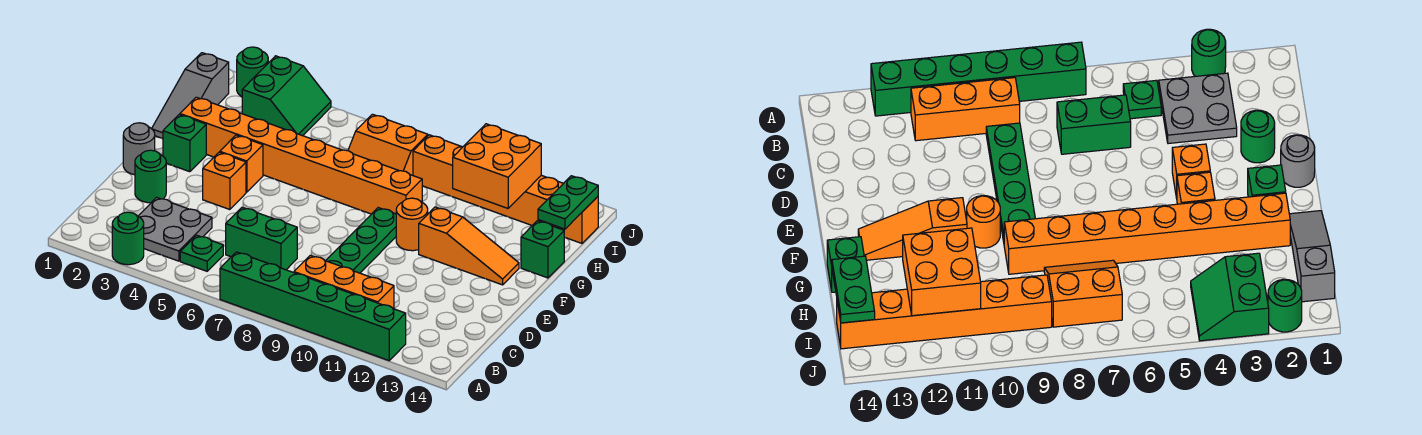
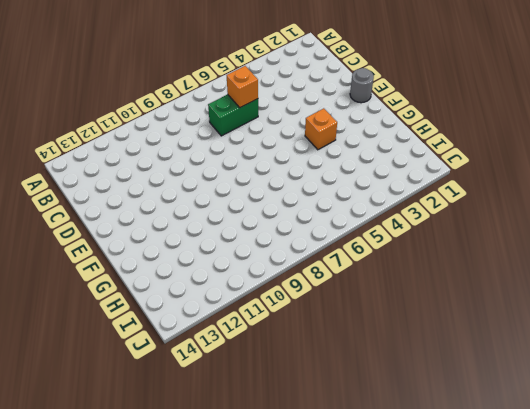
orange 1x1 brick [227,66,258,108] -> orange 1x1 brick moved to [203,152,246,210]
none -> green 1x1 round brick [112,212,144,265]
none -> green 1x6 brick [220,252,406,361]
none -> grey 2x2 plate [138,197,212,261]

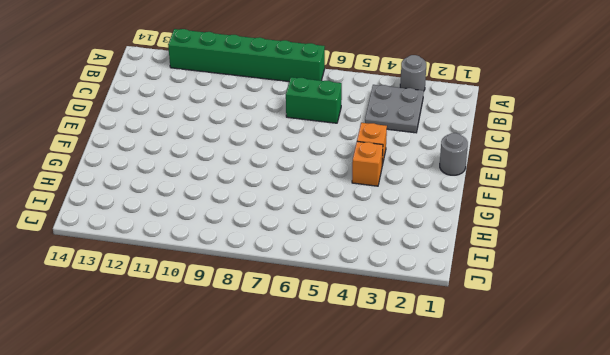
grey 1x1 round brick [400,55,426,91] -> green 1x1 round brick [112,212,144,265]
none -> green 1x1 plate [180,235,223,271]
none -> orange 1x3 brick [294,255,394,309]
none -> green 1x4 plate [326,208,396,273]

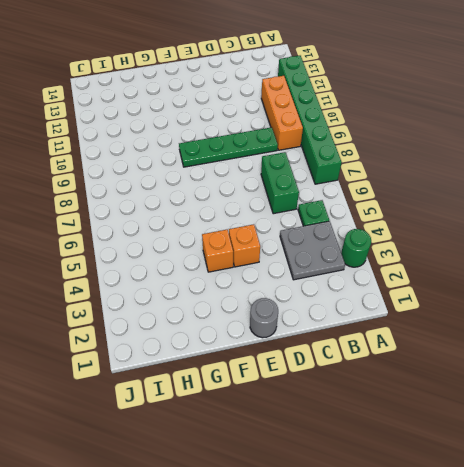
none -> green 1x1 round brick [135,150,166,203]
none -> green 1x1 brick [163,115,206,172]
none -> orange 1x1 round brick [396,198,428,251]

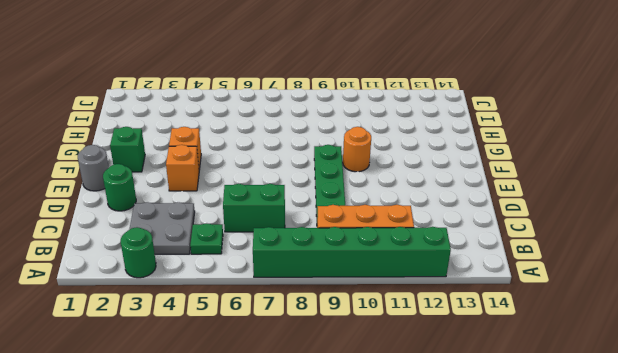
none -> orange 1x3 slope [419,207,519,285]
none -> grey 1x3 slope [152,53,229,139]
none -> orange 1x8 brick [180,97,422,214]

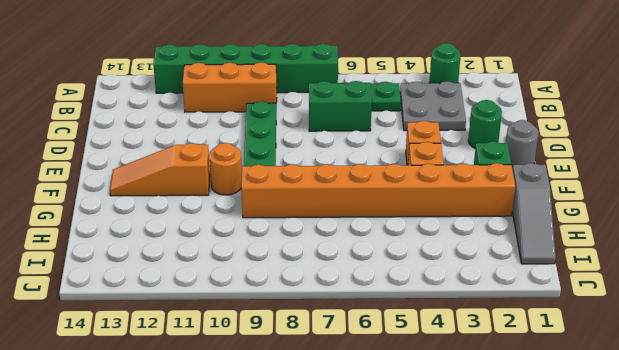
grey 1x3 slope [512,163,556,264] -> grey 1x3 slope turned to [152,53,229,139]
none -> green 1x1 brick [521,221,564,278]
none -> orange 2x2 slope [348,114,428,175]
none -> green 2x2 slope [242,56,331,136]

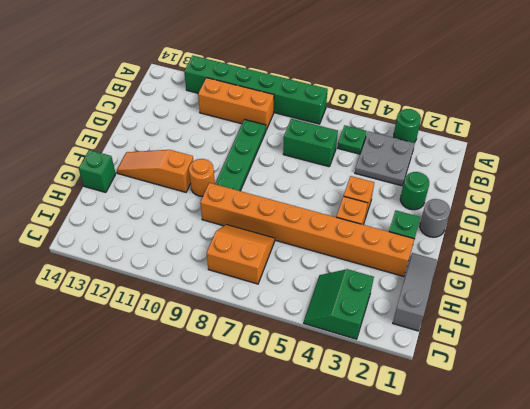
none -> orange 1x6 brick [413,135,598,243]
none -> green 1x1 round brick [237,47,268,97]
none -> orange 2x2 brick [453,124,541,208]

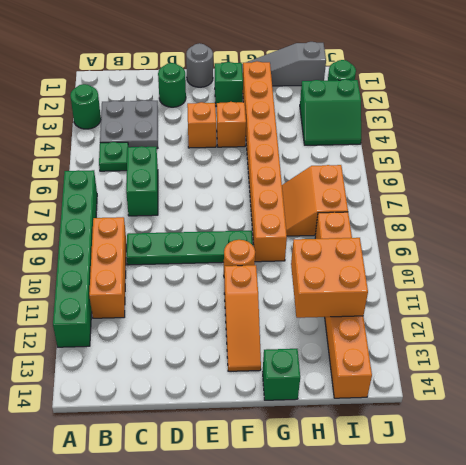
none -> green 1x2 plate [538,176,598,229]

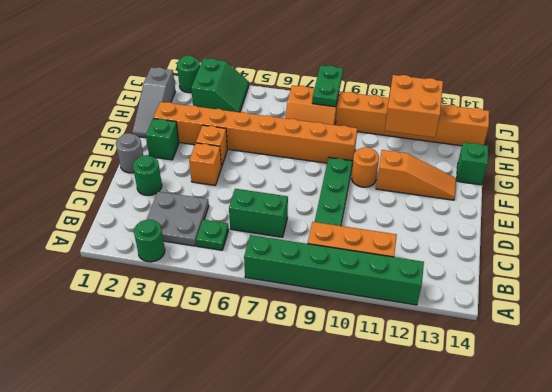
green 1x2 plate [312,65,343,107] -> green 1x2 plate moved to [538,176,598,229]

